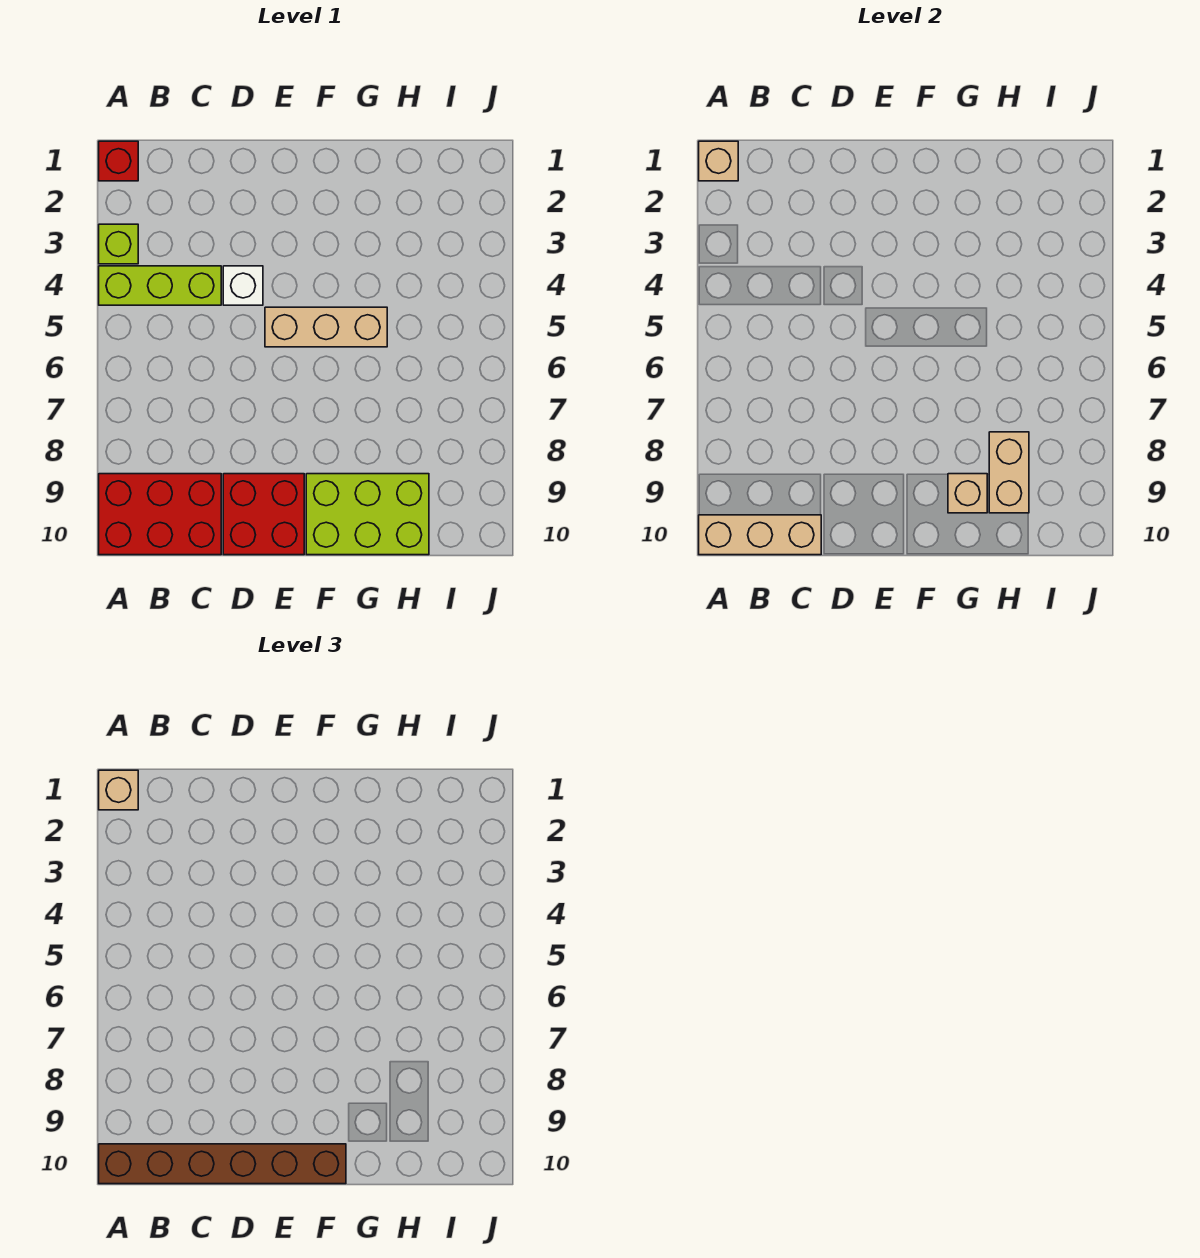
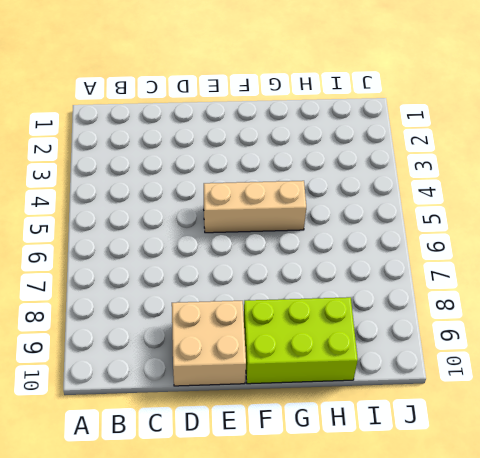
tan 2x2 brick [172,301,246,386] -> red 2x2 brick [223,474,304,555]
none -> red 1x1 brick [99,141,138,181]
none -> lime 1x1 brick [99,224,138,264]
none -> lime 1x3 brick [99,266,221,305]

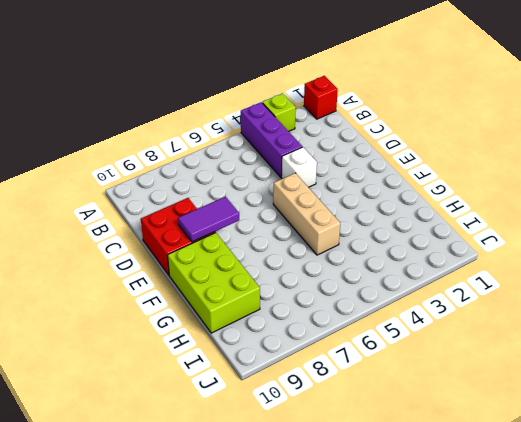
purple 1x3 brick [241,102,302,177] -> lime 1x3 brick [99,266,221,305]
purple 1x2 tile [178,196,239,242] -> none
none -> red 2x3 brick [99,474,221,555]
none -> tan 1x1 brick [699,141,738,181]
none -> tan 1x3 brick [699,515,821,555]

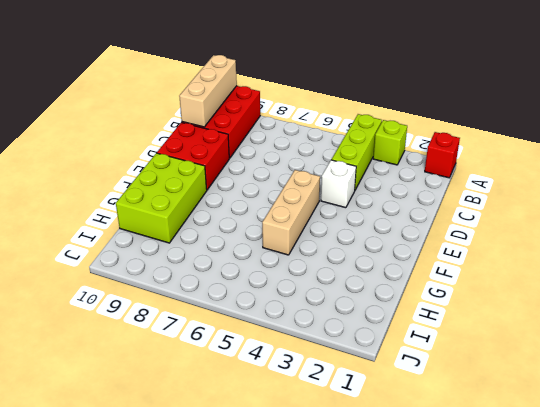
none -> tan 1x1 brick [699,141,738,181]
none -> tan 1x1 brick [948,474,987,513]
none -> tan 1x2 brick [989,432,1029,513]

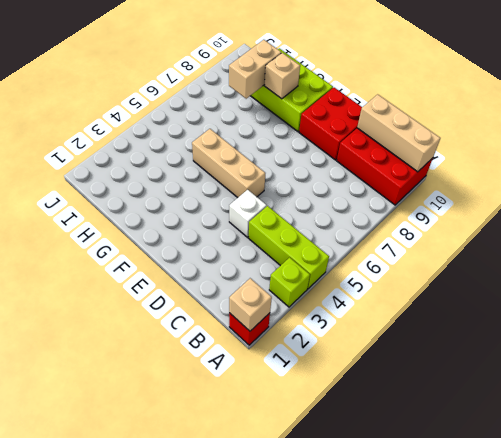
none -> tan 1x1 brick [99,770,138,810]
none -> brown 1x6 brick [99,1144,346,1184]

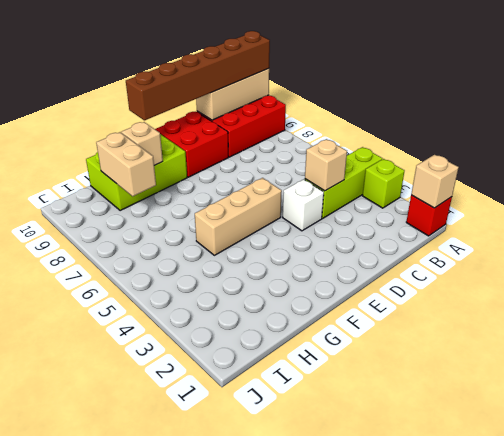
tan 1x1 brick [305,139,347,191] -> tan 1x1 brick moved to [99,770,138,810]

